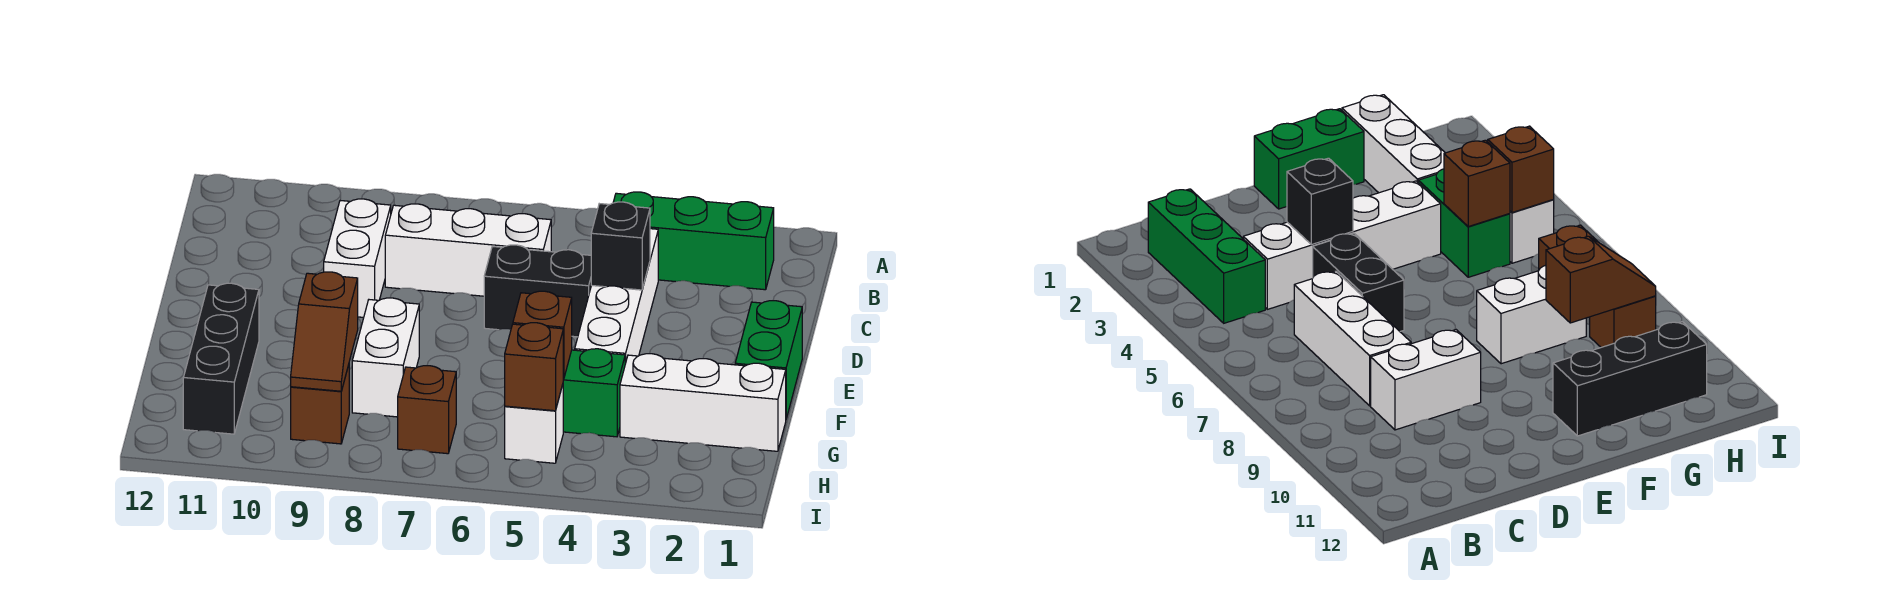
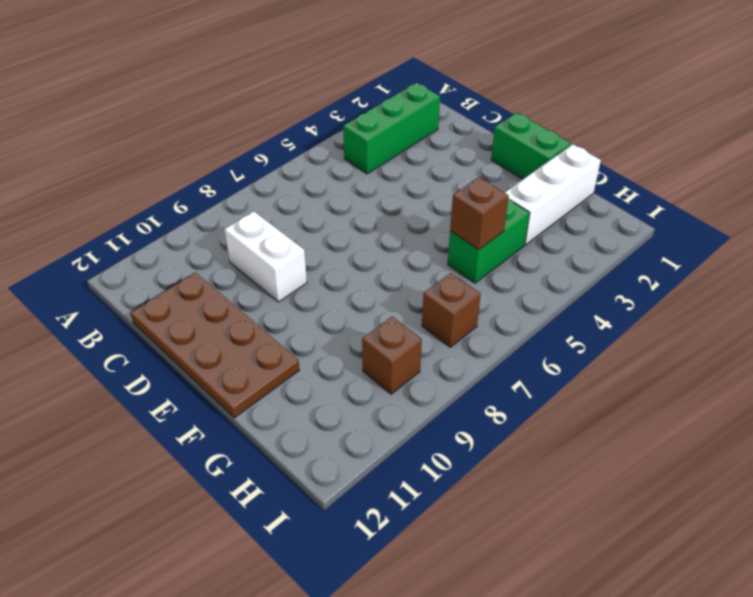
brown 2x4 plate [131,272,299,418] -> black 1x3 brick [183,283,259,434]
none -> white 1x4 brick [575,229,658,364]
none -> white 1x3 brick [385,204,551,296]
none -> black 1x2 brick [484,245,591,337]

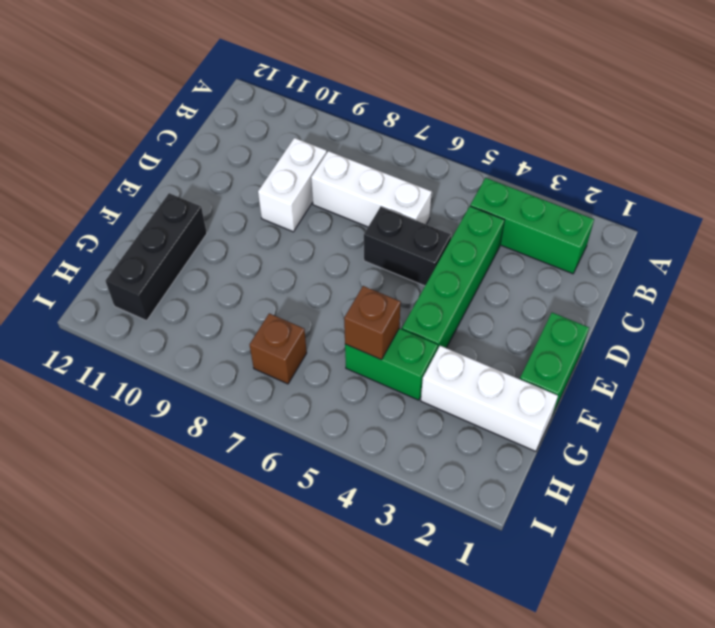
green 1x4 brick [402,206,504,348] -> white 1x4 brick [575,229,658,364]
none -> white 1x2 brick [352,298,419,417]
none -> white 1x1 brick [505,385,563,463]
none -> brown 1x1 brick [291,365,349,444]

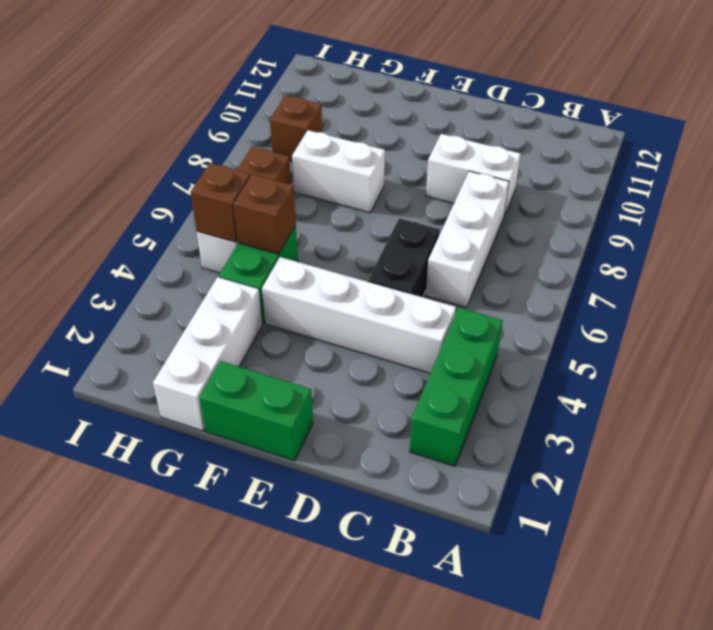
none -> black 1x3 brick [183,283,259,434]
none -> black 1x1 brick [591,202,650,290]
none -> brown 1x2 slope [291,272,358,391]

